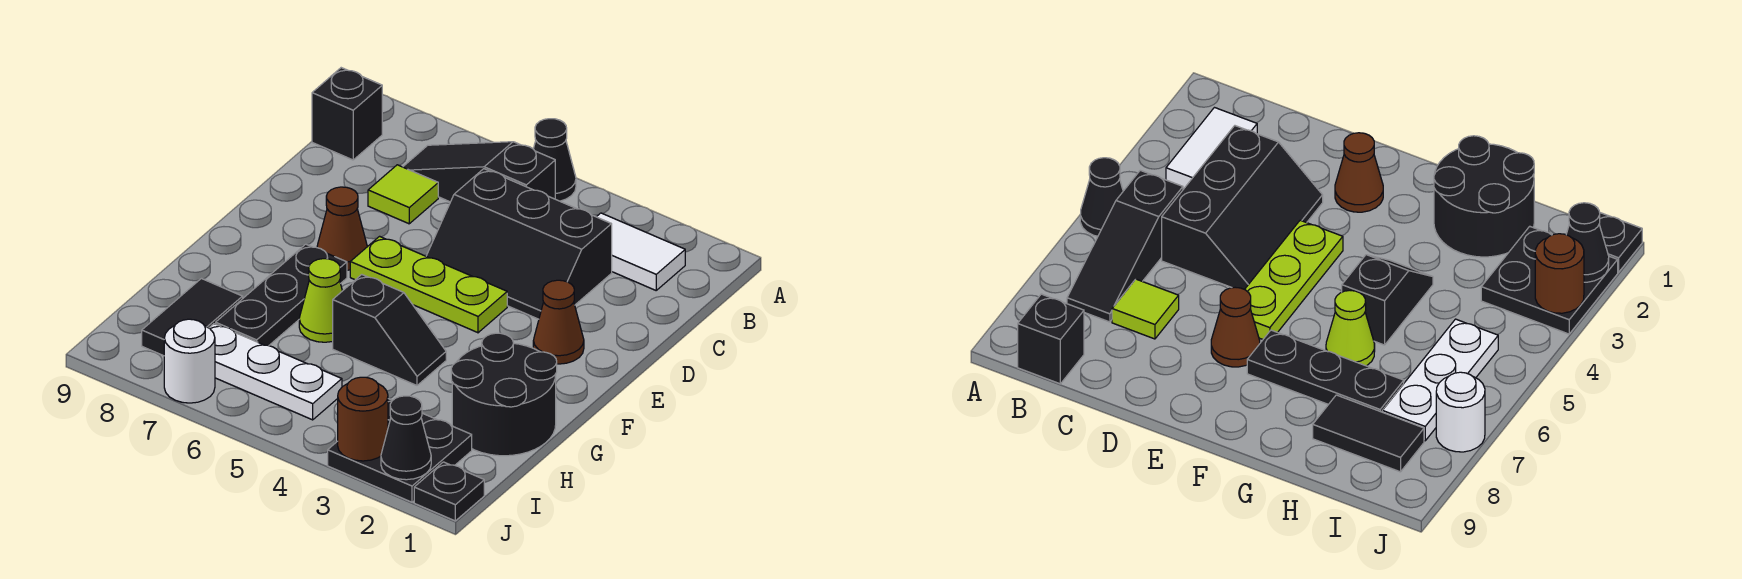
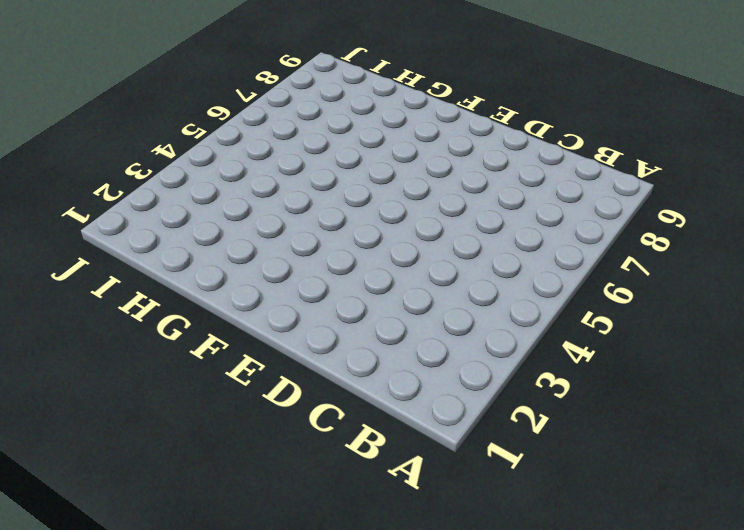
none -> black 1x1 cone [534,119,576,201]
none -> white 1x2 tile [597,213,685,290]
none -> black 1x3 slope [403,142,555,202]

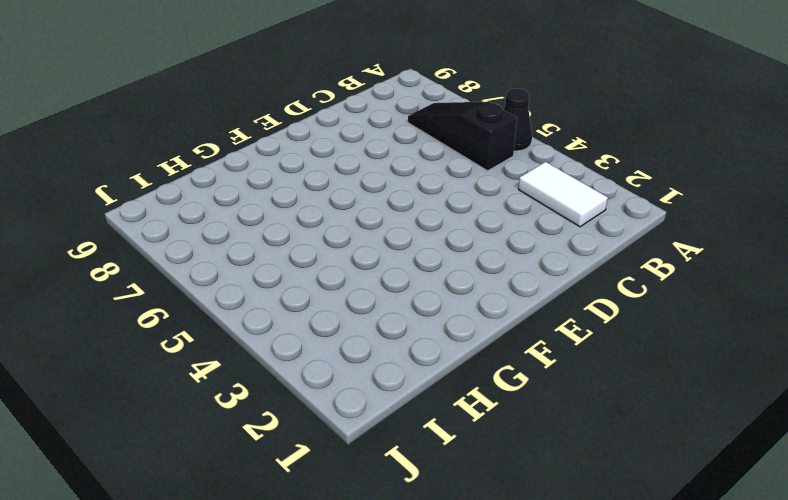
none -> black 1x1 brick [312,68,382,160]
none -> black 2x3 slope [426,169,612,319]
none -> lime 1x1 tile [368,165,438,224]

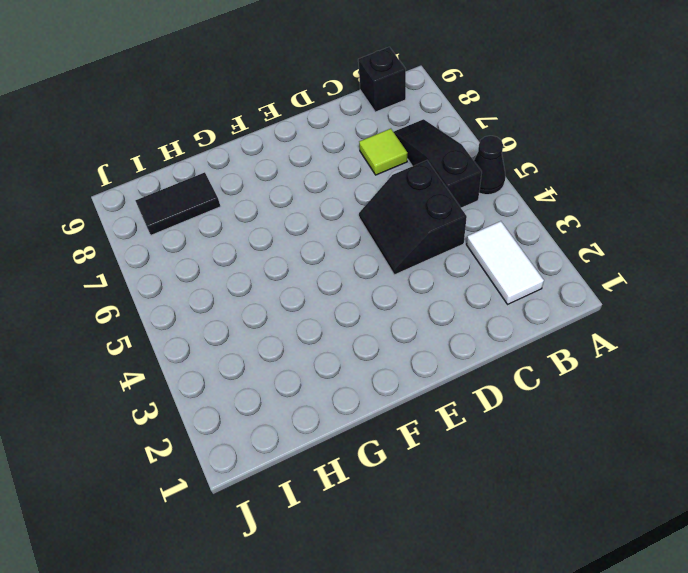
black 2x2 slope [359,160,467,275] -> black 2x3 slope [426,169,612,319]
none -> brown 1x1 cone [533,280,584,364]
none -> lime 1x3 plate [350,236,507,333]
none -> brown 1x1 cone [317,187,367,270]

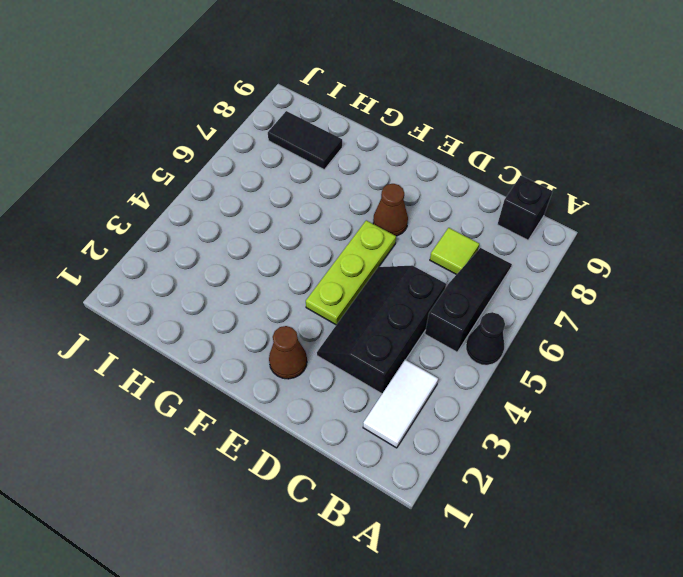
none -> black 1x3 plate [216,244,347,346]
none -> black 2x2 round brick [451,333,557,456]
none -> black 1x2 slope [333,275,446,385]

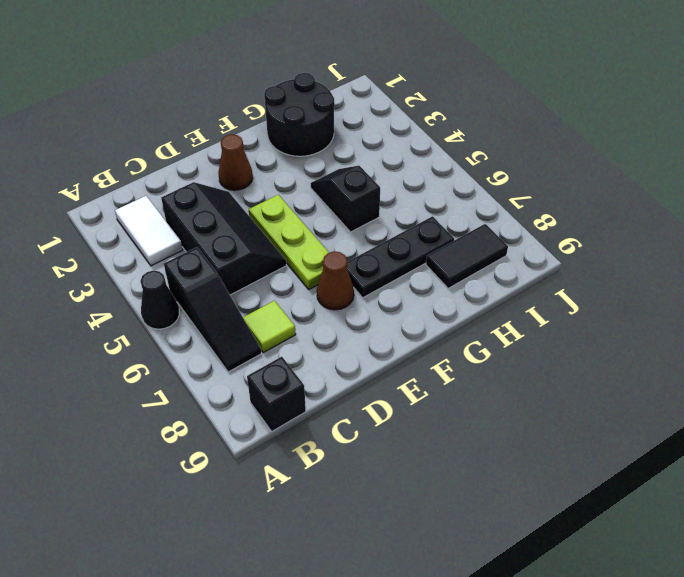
none -> lime 1x1 cone [299,259,342,342]
none -> black 2x2 plate [328,399,472,502]
none -> white 1x3 plate [209,324,342,420]

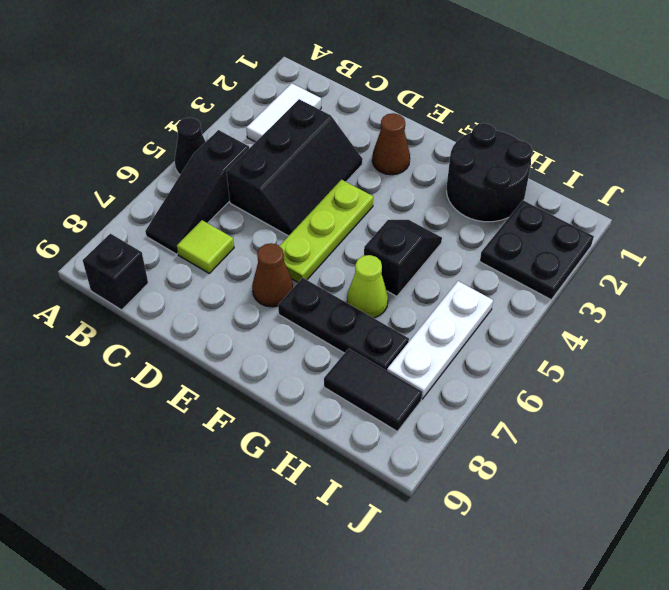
none -> black 1x1 plate [414,462,484,521]
none -> white 1x1 round brick [164,319,215,403]
none -> black 1x1 cone [381,396,431,480]

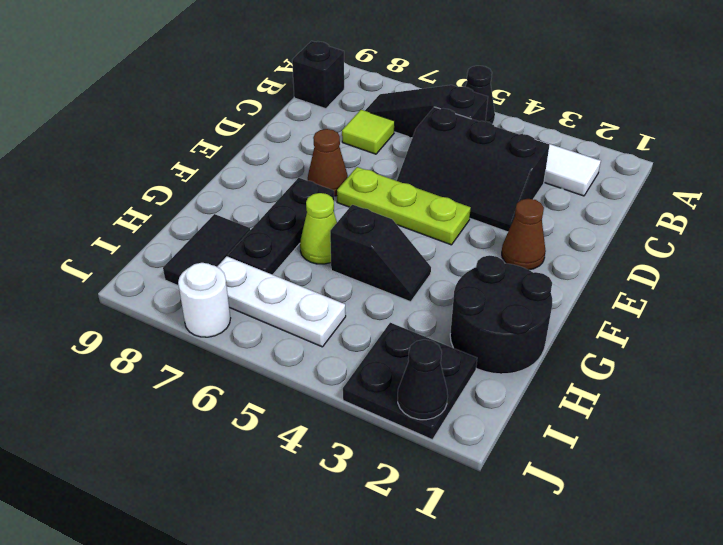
none -> black 1x1 plate [414,462,484,521]
none -> brown 1x1 round brick [338,377,388,461]

